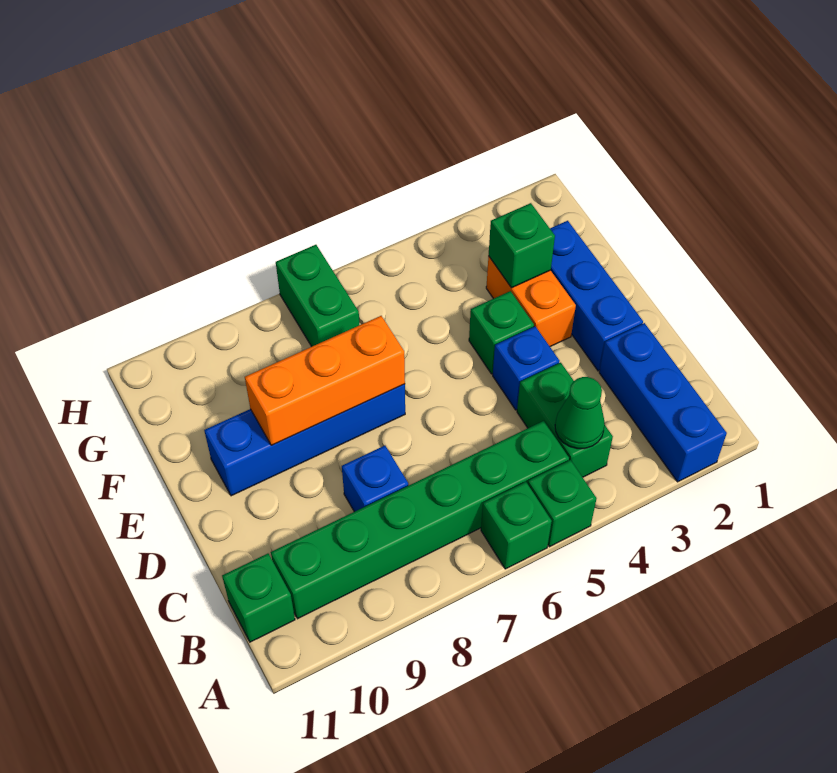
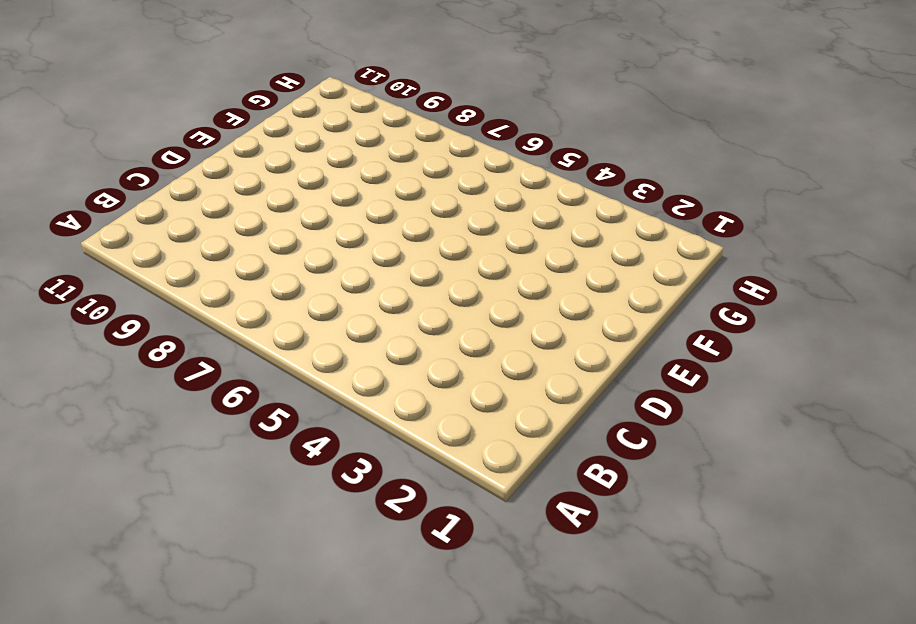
none -> blue 1x3 brick [599,323,727,482]
none -> green 1x1 brick [528,460,596,547]
none -> green 1x1 brick [481,482,552,569]

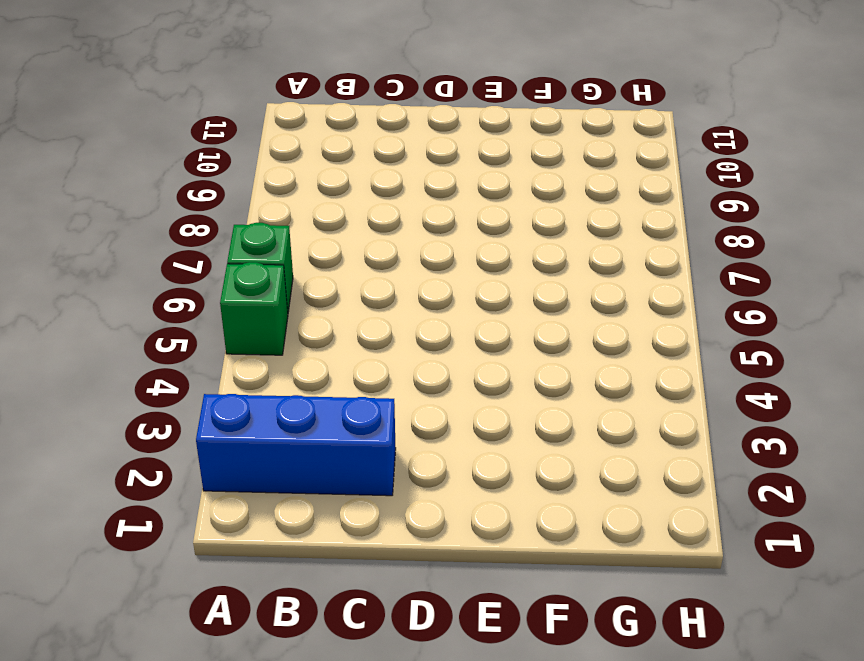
none -> green 1x2 brick [517,363,613,477]
none -> green 1x6 brick [271,421,569,619]
none -> green 1x1 brick [222,554,295,642]

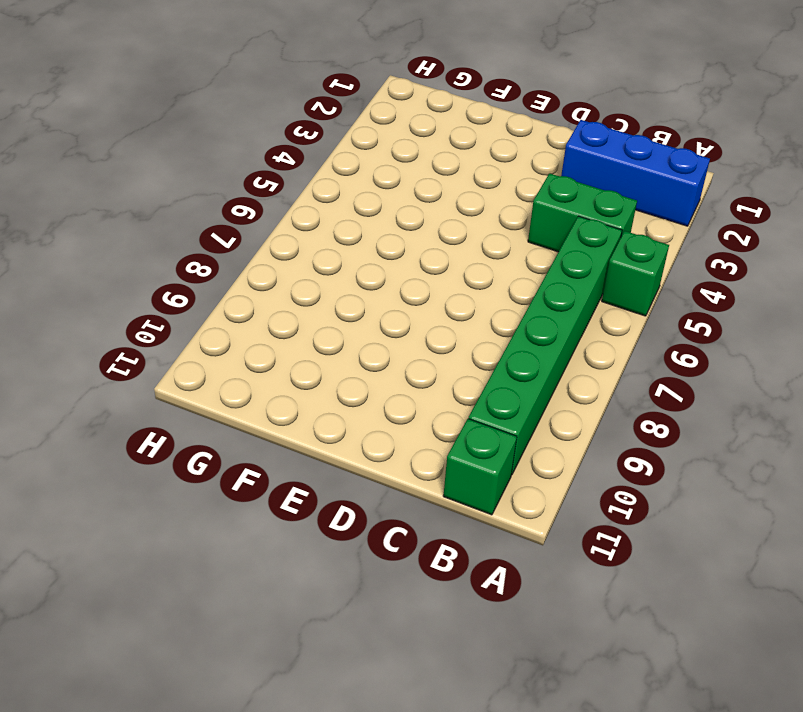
none -> green 1x1 brick [481,482,552,569]
none -> blue 1x1 brick [342,445,408,512]
none -> blue 1x3 brick [550,221,643,371]

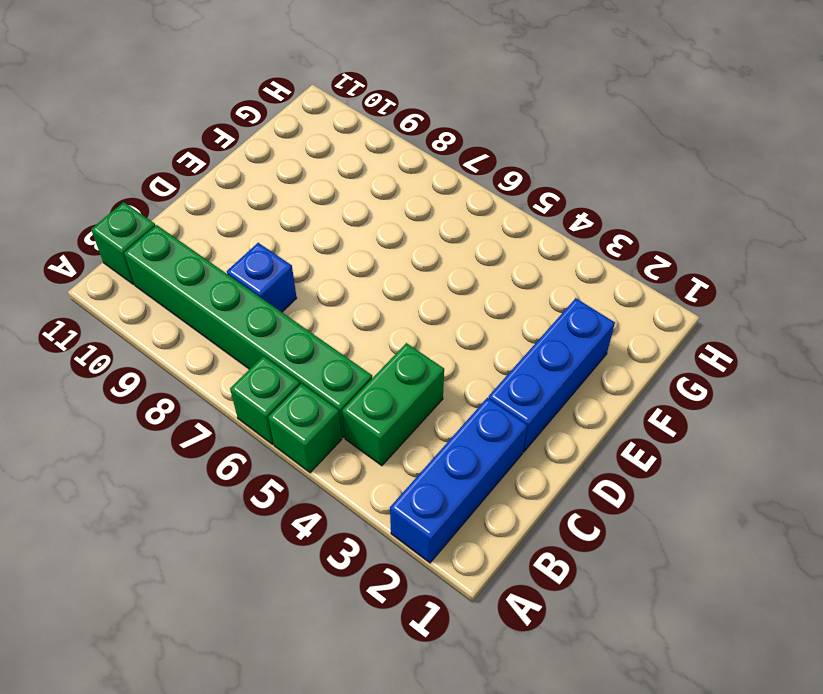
none -> blue 1x1 brick [493,326,560,410]
none -> orange 1x2 brick [486,256,576,347]
none -> green 1x1 brick [469,291,534,374]

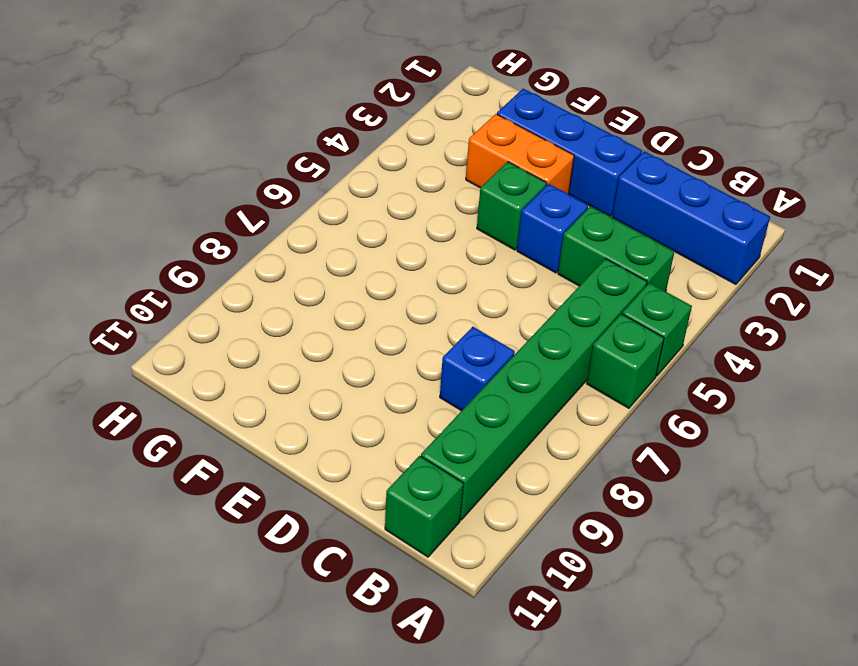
none -> blue 1x4 brick [204,384,405,496]
none -> green 1x2 brick [276,245,359,347]
none -> green 1x1 cone [555,377,605,449]

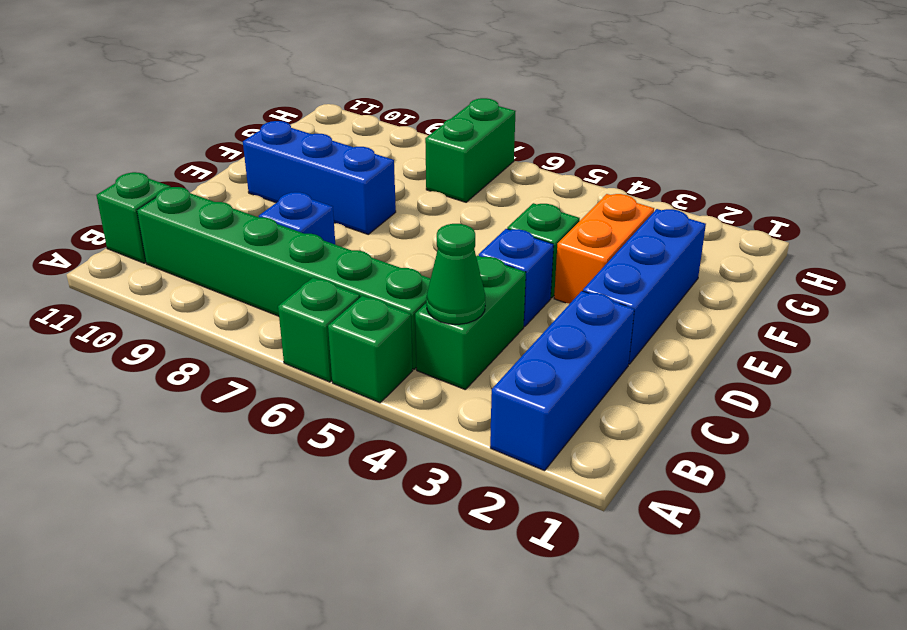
blue 1x3 brick [243,121,396,234] -> blue 1x4 brick [204,384,405,496]
none -> orange 1x3 brick [245,316,405,445]
none -> green 1x1 brick [489,203,555,288]

